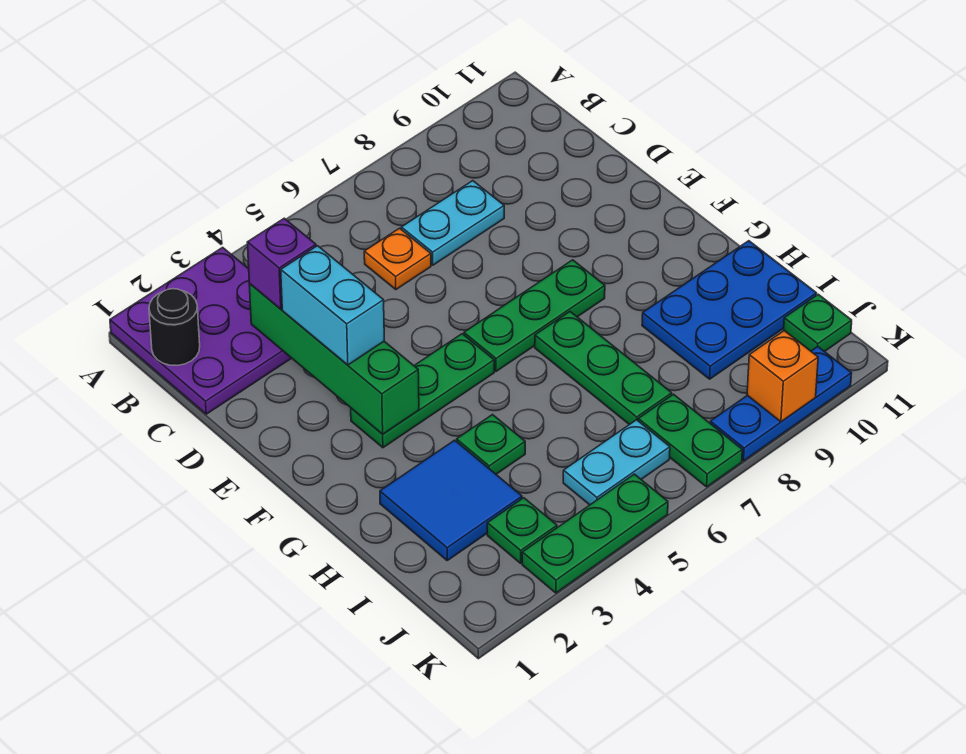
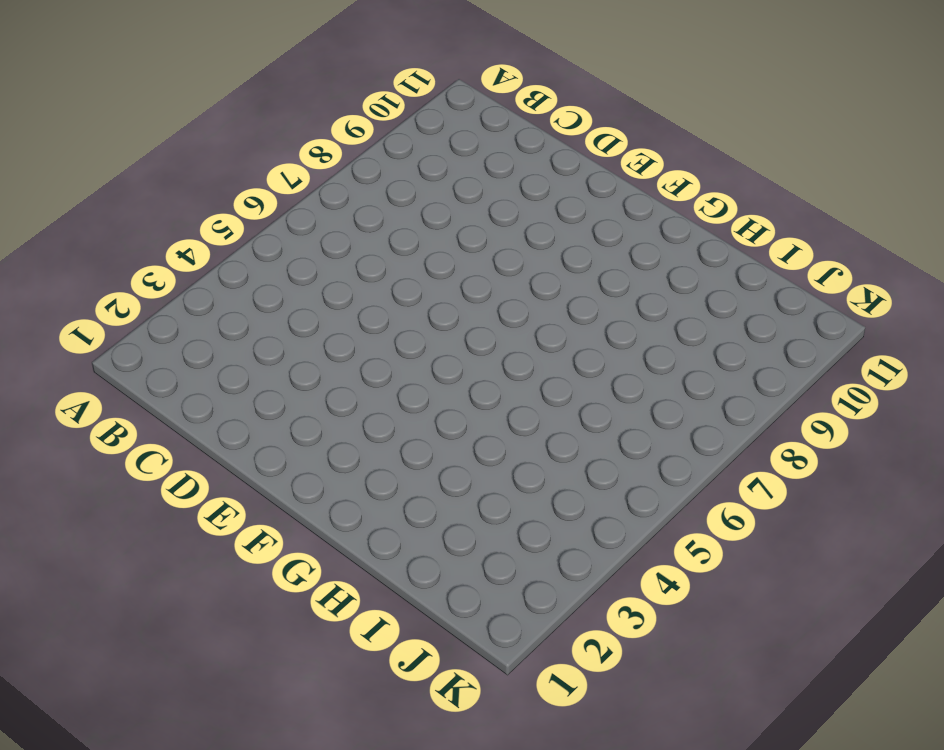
none -> purple 3x3 plate [110,247,291,414]
none -> orange 1x1 plate [364,228,431,290]
none -> cyan 1x2 plate [401,181,504,265]

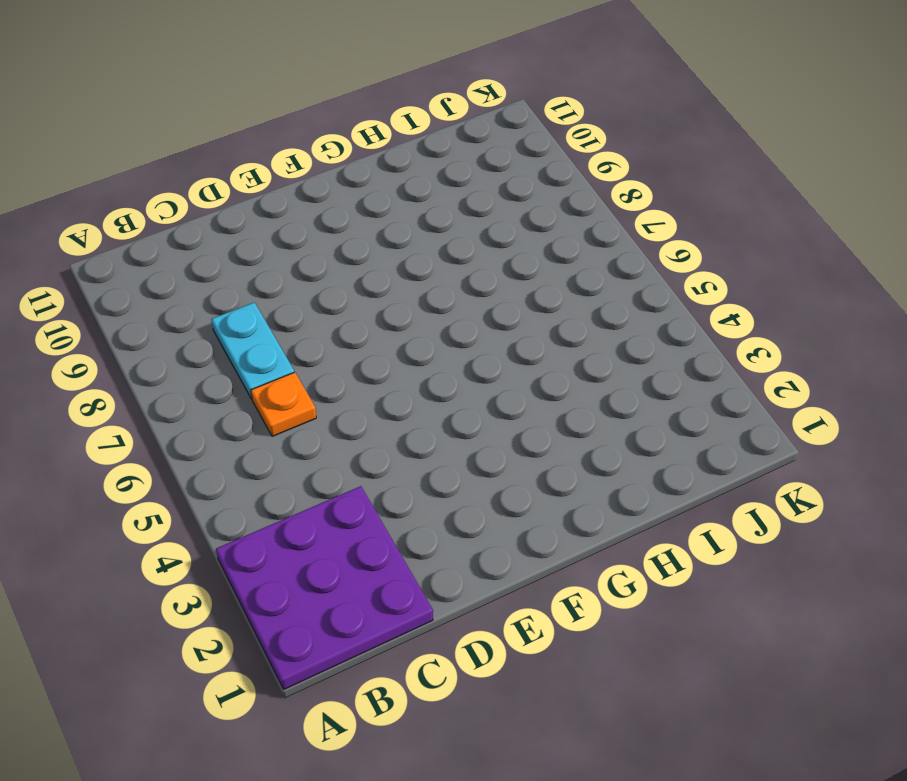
none -> green 1x3 plate [351,334,494,448]
none -> green 1x3 plate [464,260,605,371]
none -> green 1x3 plate [535,312,672,425]

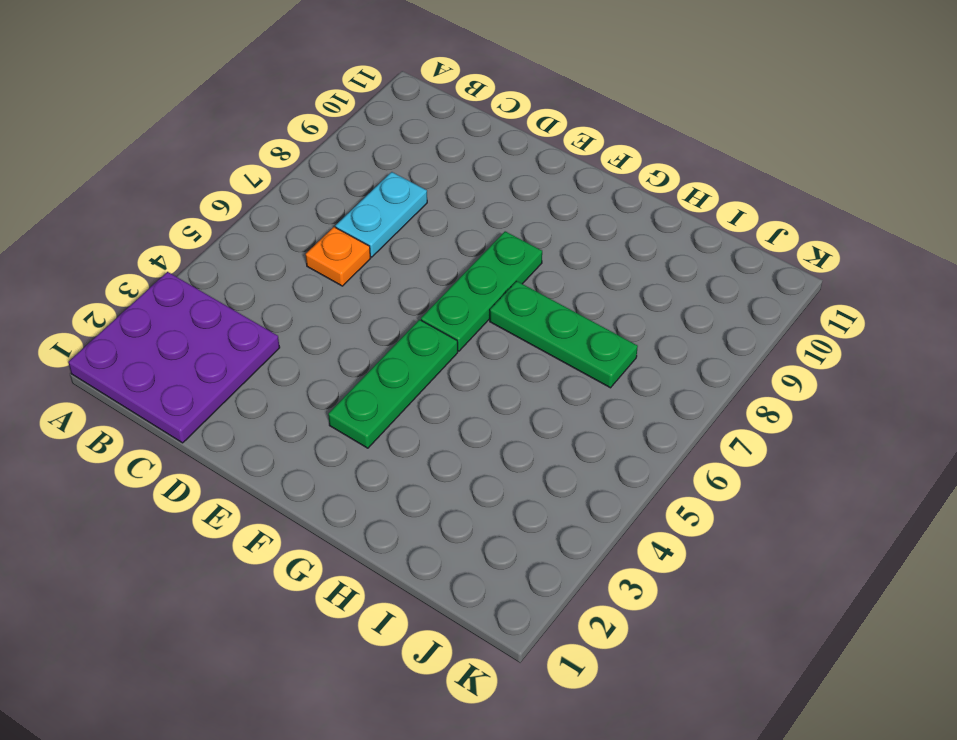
none -> blue 2x2 tile [380,440,522,560]
none -> green 1x1 plate [457,415,525,474]
none -> blue 2x3 plate [642,241,817,379]

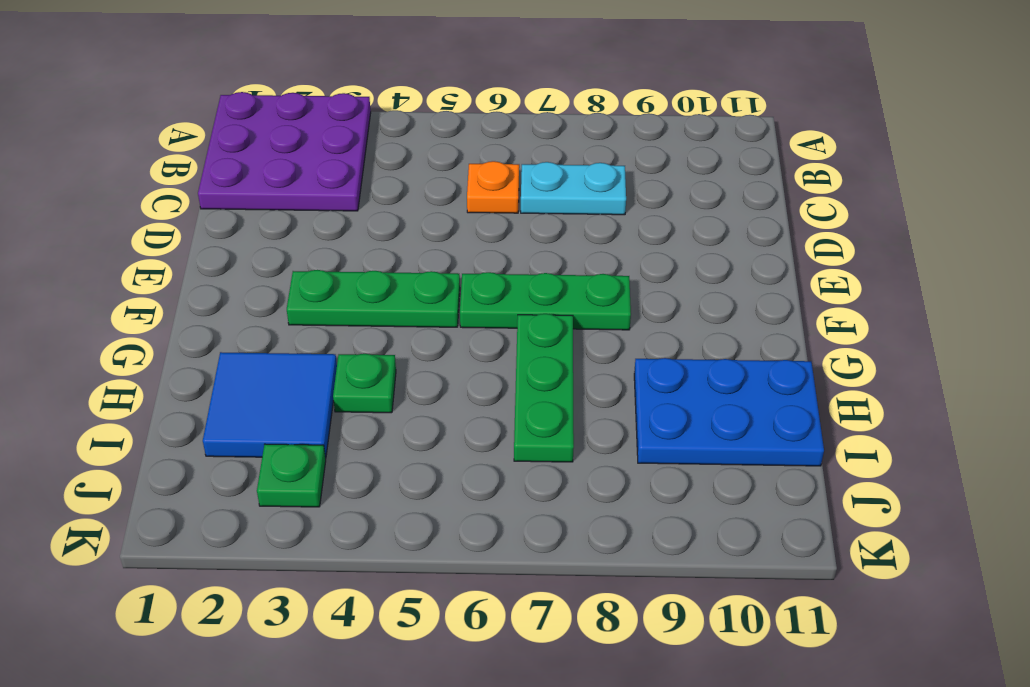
none -> cyan 1x2 plate [563,420,670,505]
none -> green 1x2 plate [638,394,742,487]
none -> green 1x1 plate [784,294,852,352]

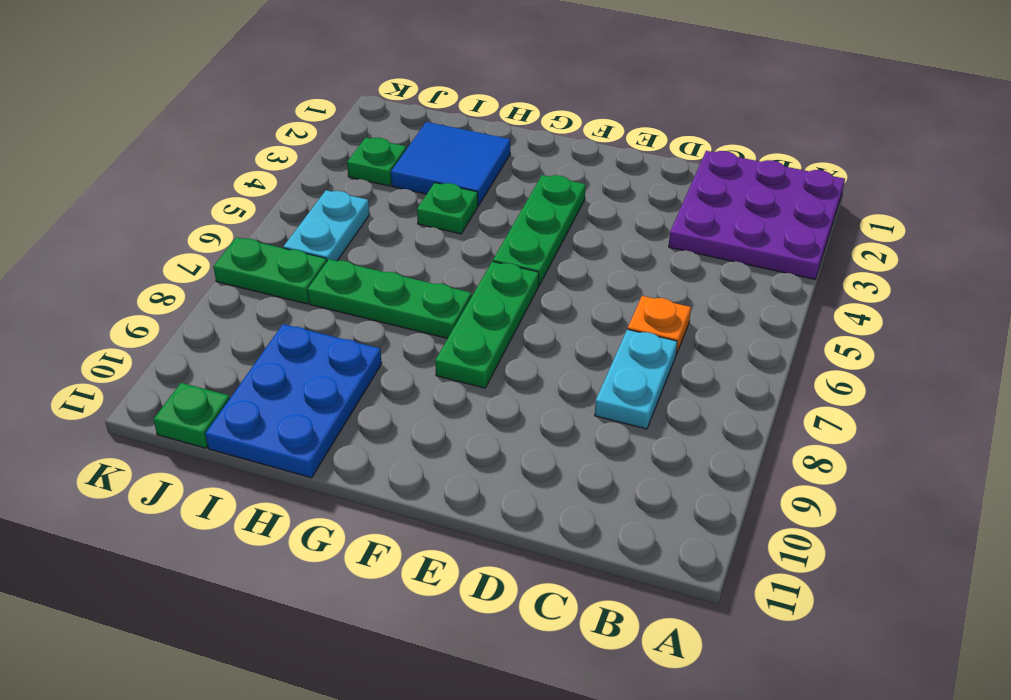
none -> green 1x3 plate [522,474,668,593]
none -> blue 1x3 plate [710,347,852,461]
none -> black 1x1 round brick [149,289,200,366]

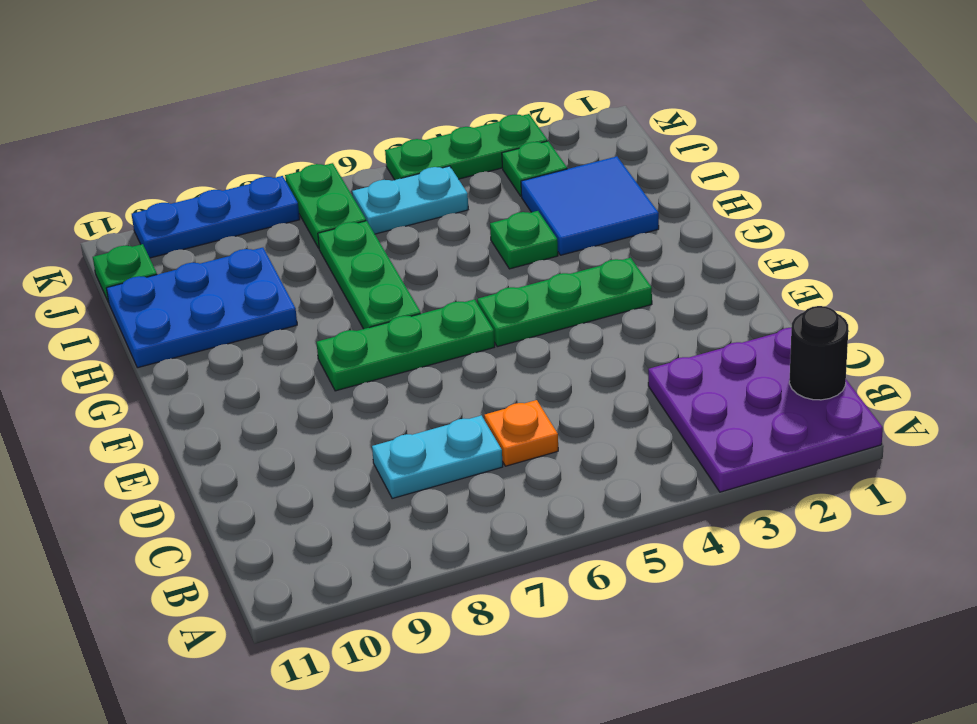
none -> green 1x4 brick [249,284,419,434]
none -> orange 1x1 brick [747,331,818,422]
none -> purple 1x1 brick [247,218,316,309]

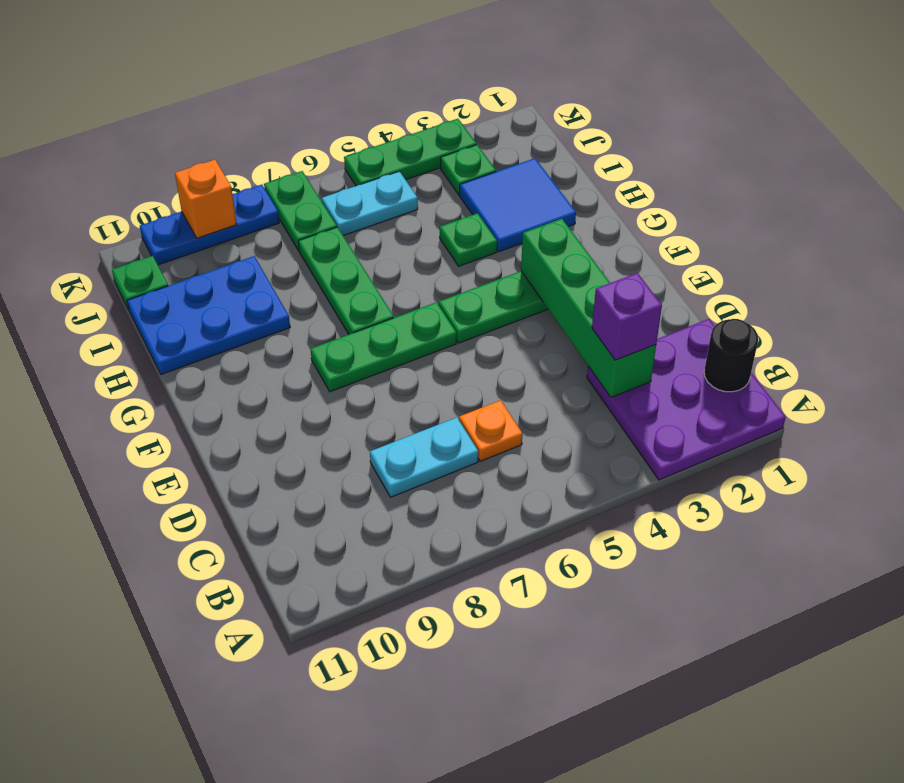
none -> cyan 1x2 brick [281,246,384,365]

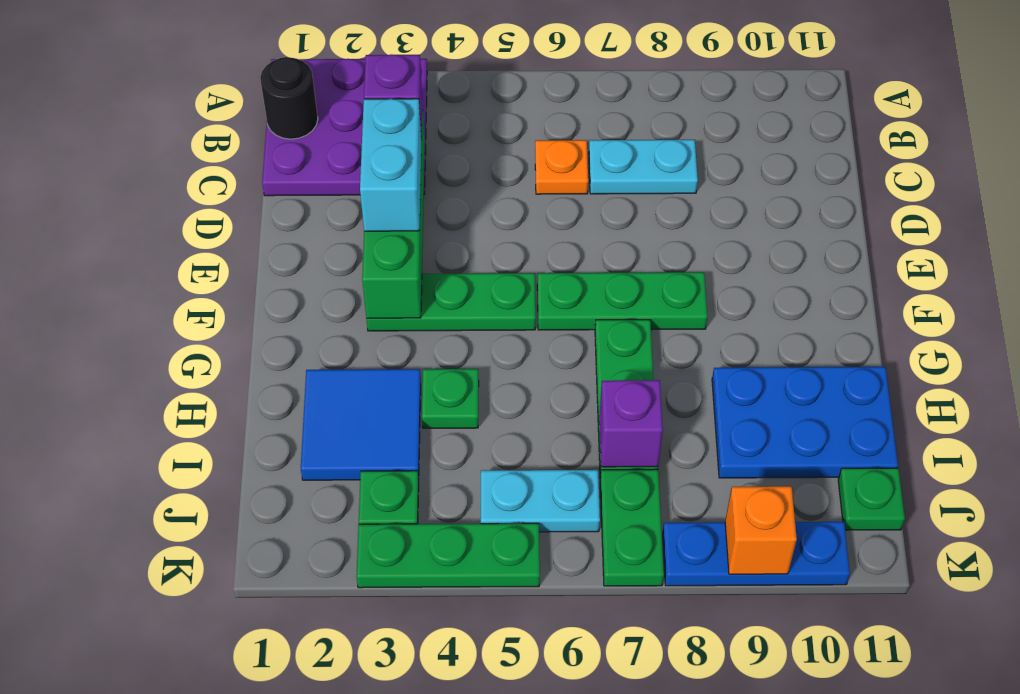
purple 1x1 brick [599,380,663,467] -> none

